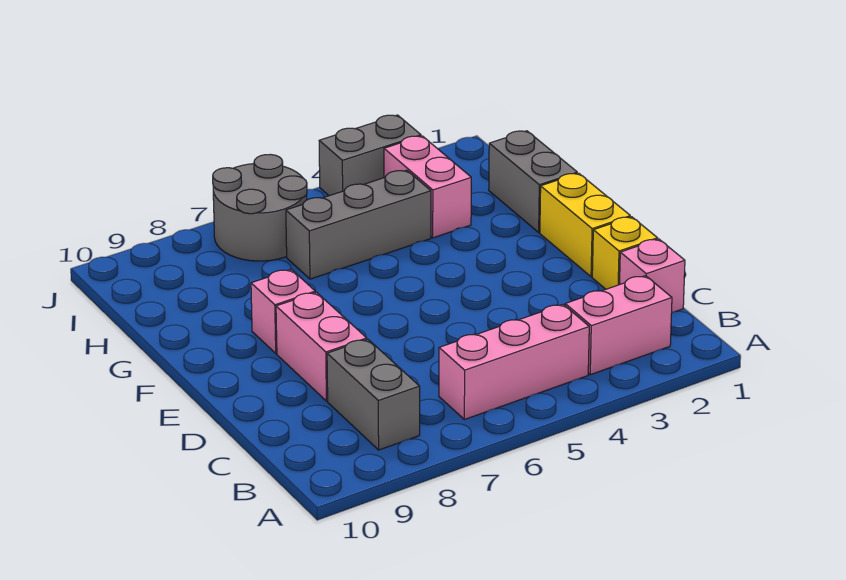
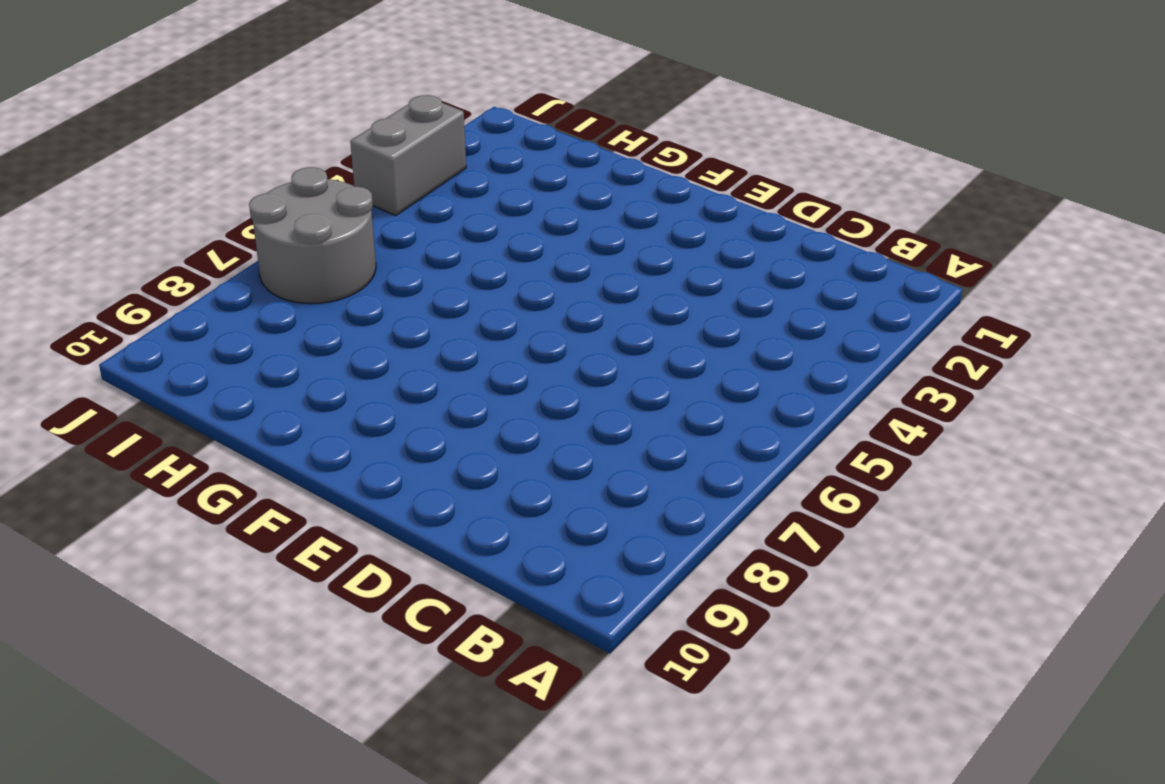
none -> pink 1x2 brick [565,276,672,375]
none -> pink 1x3 brick [439,304,589,420]
none -> grey 1x2 brick [327,339,420,450]

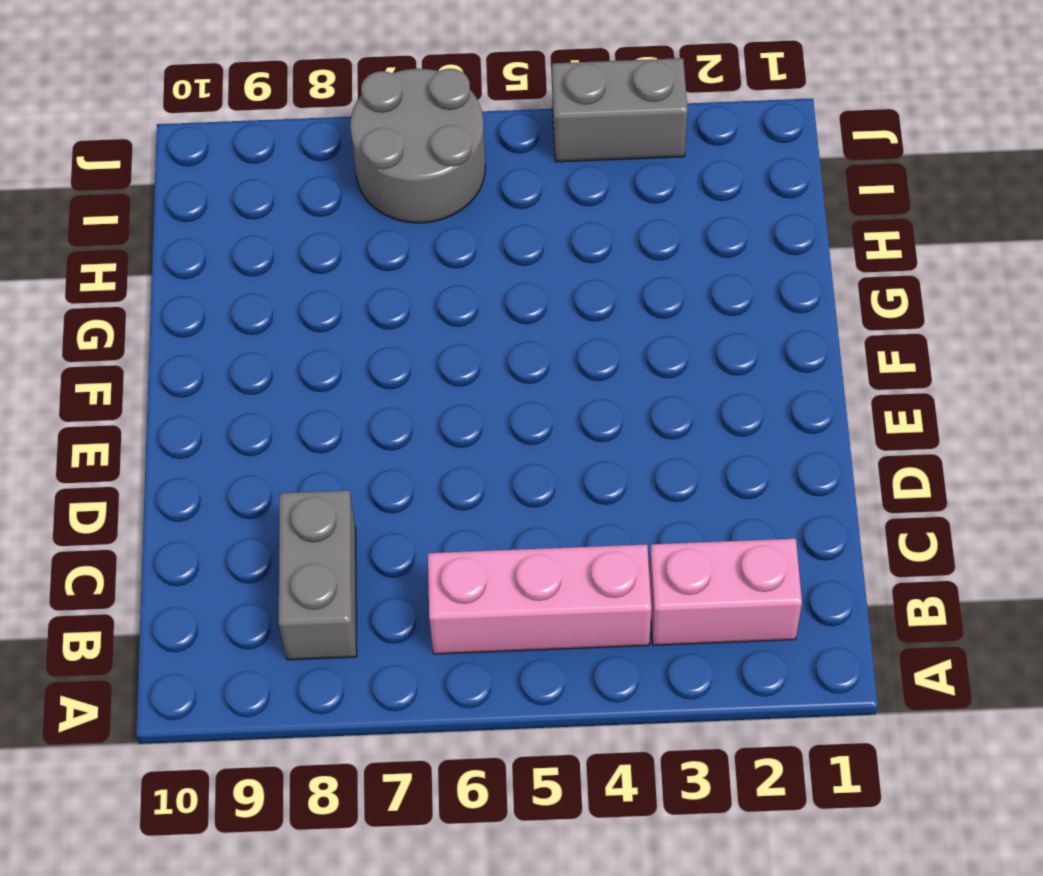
none -> pink 1x1 brick [620,239,685,312]
none -> yellow 1x1 brick [592,217,658,289]
none -> pink 1x2 brick [276,292,367,401]

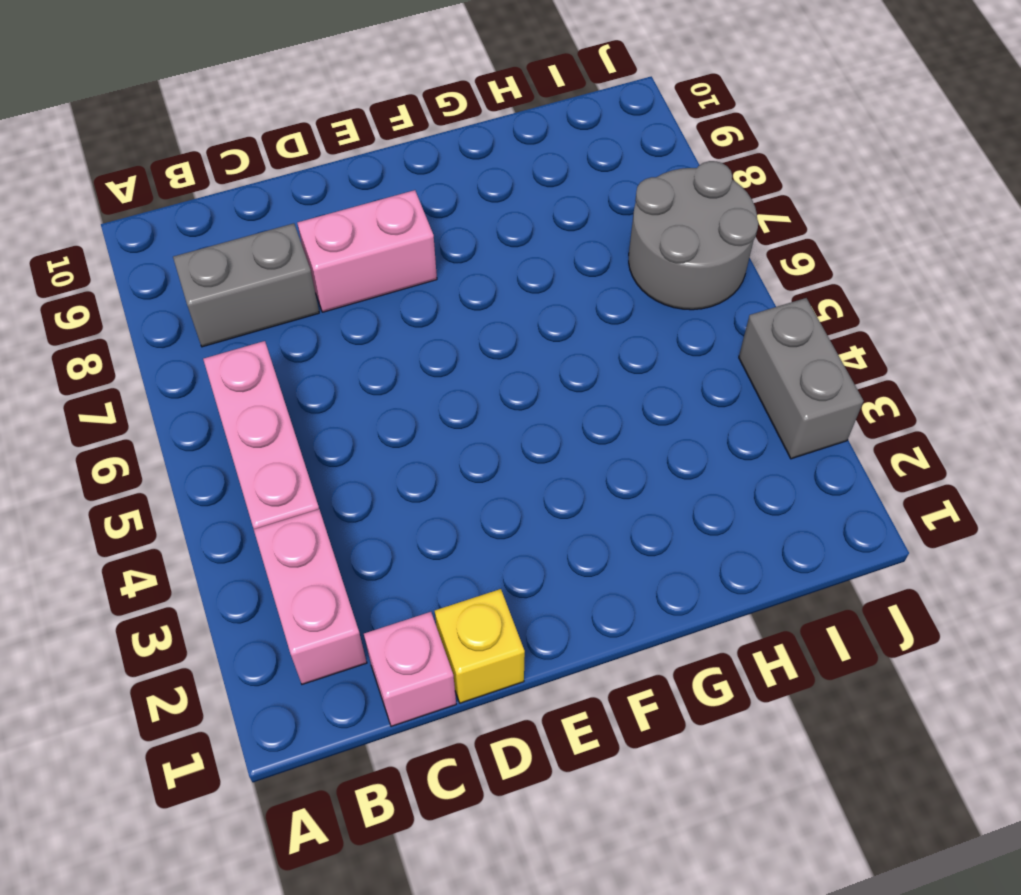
none -> yellow 1x2 brick [540,173,630,277]
none -> pink 1x1 brick [251,269,315,353]
none -> grey 1x2 brick [489,131,577,232]

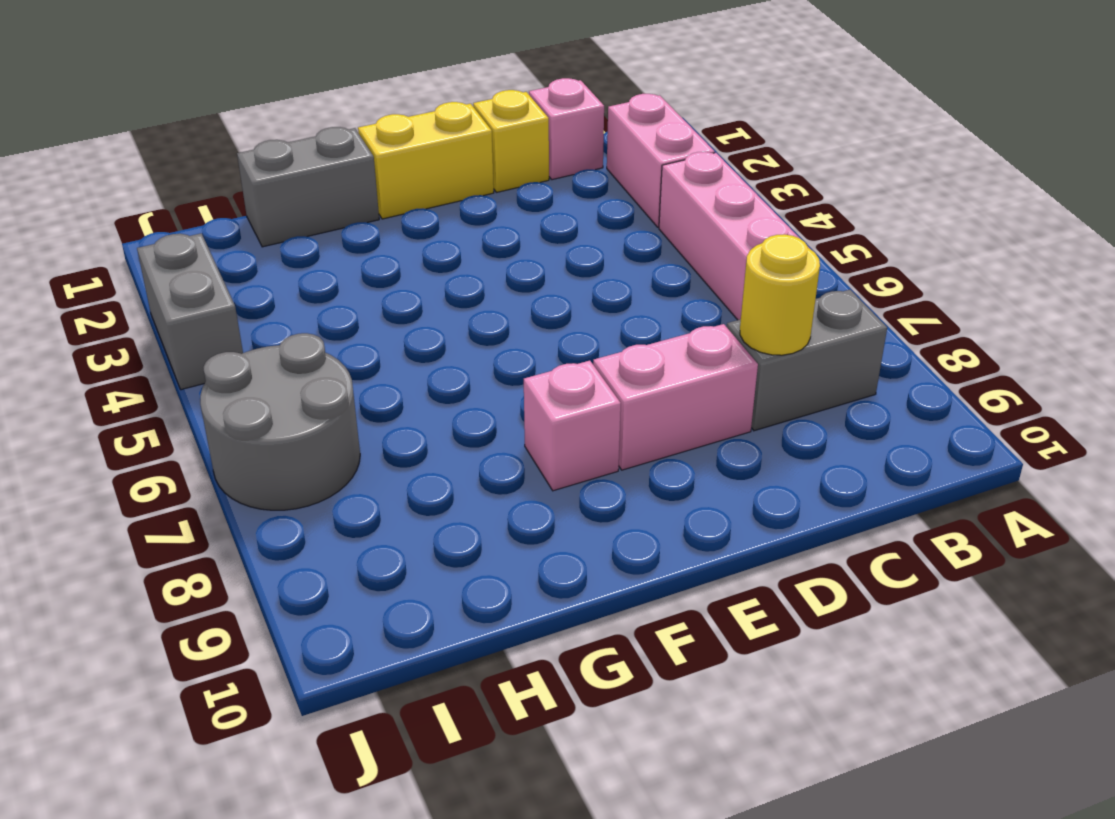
yellow 1x1 round brick [740,234,820,355] -> none
none -> pink 1x2 brick [384,136,471,238]
none -> grey 1x3 brick [286,170,431,279]

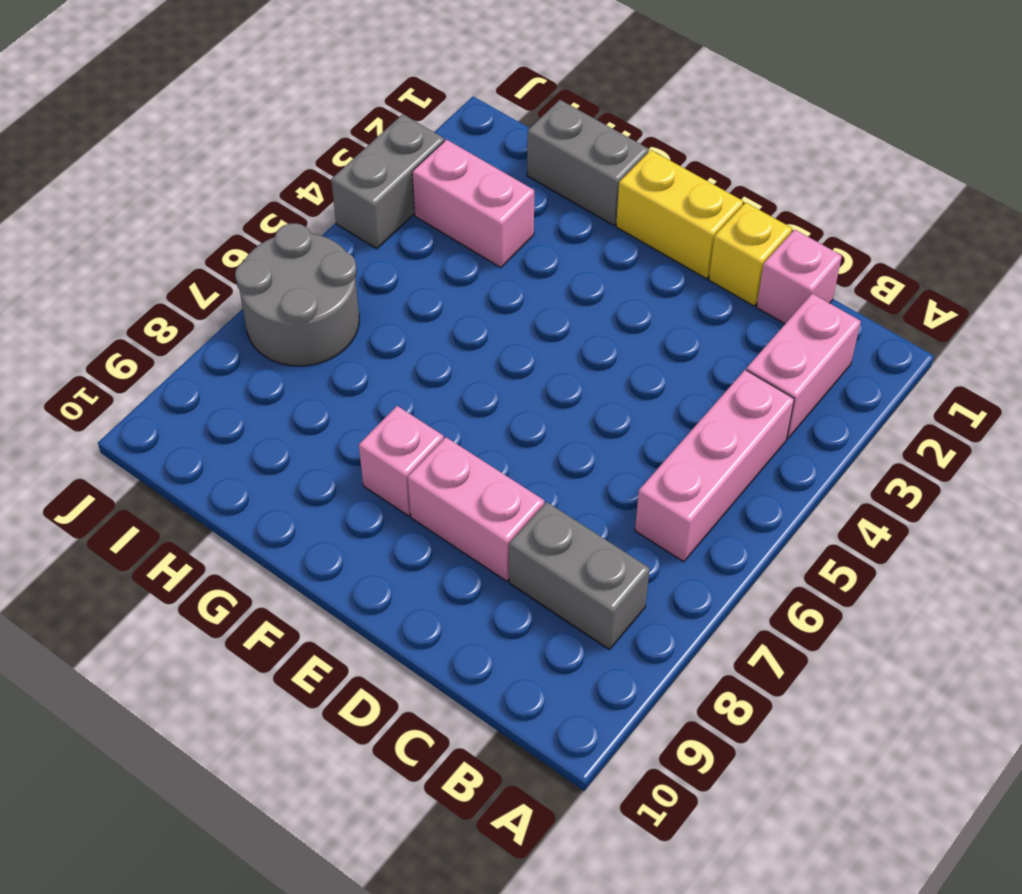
none -> grey 1x3 brick [286,170,431,279]

